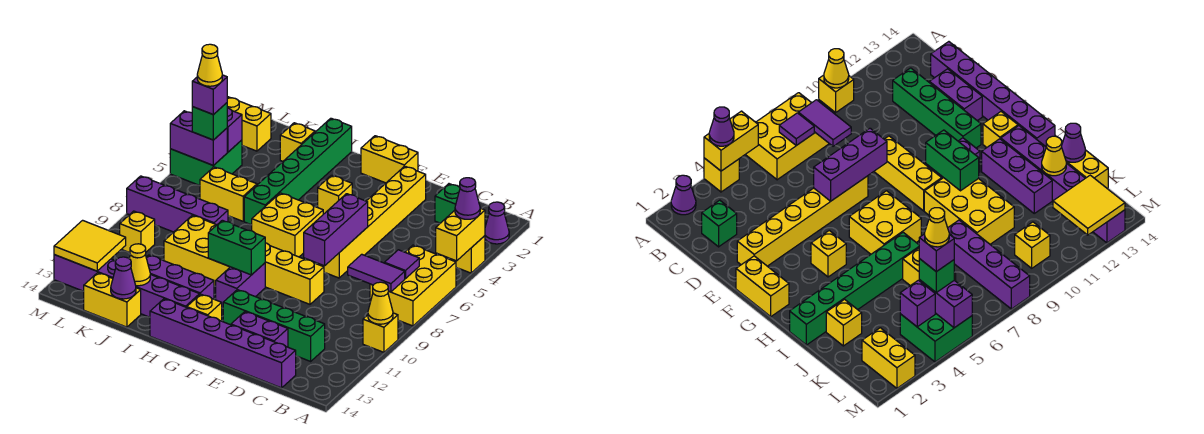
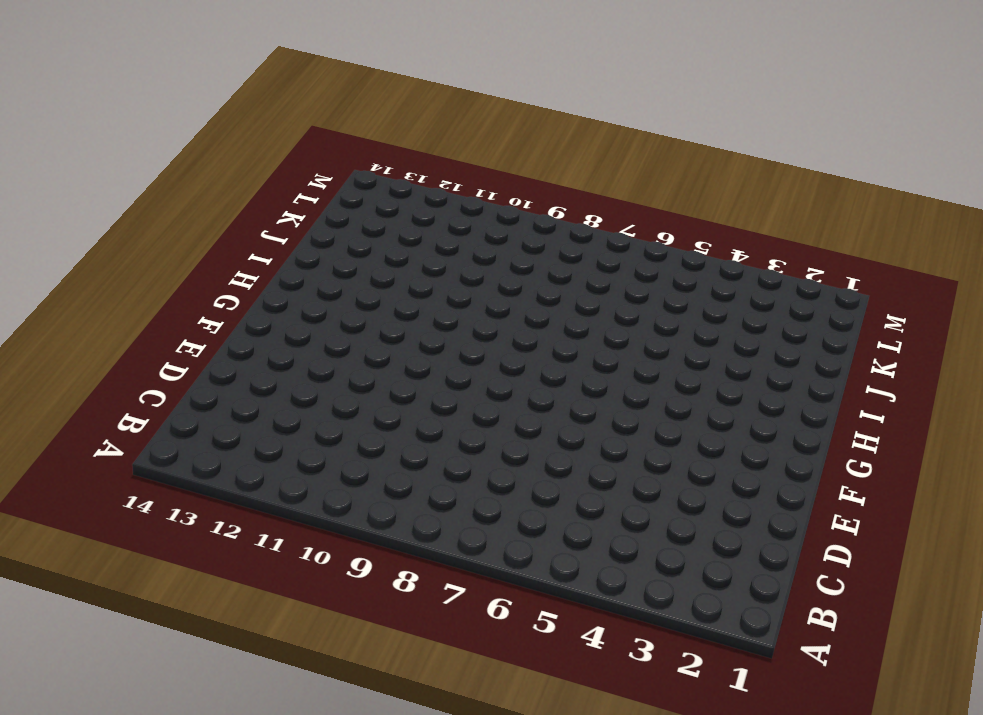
none -> purple 1x1 cone [485,202,509,244]
none -> yellow 1x1 brick [450,236,485,273]
none -> yellow 2x3 brick [370,245,456,326]
none -> yellow 1x1 brick [363,313,398,352]

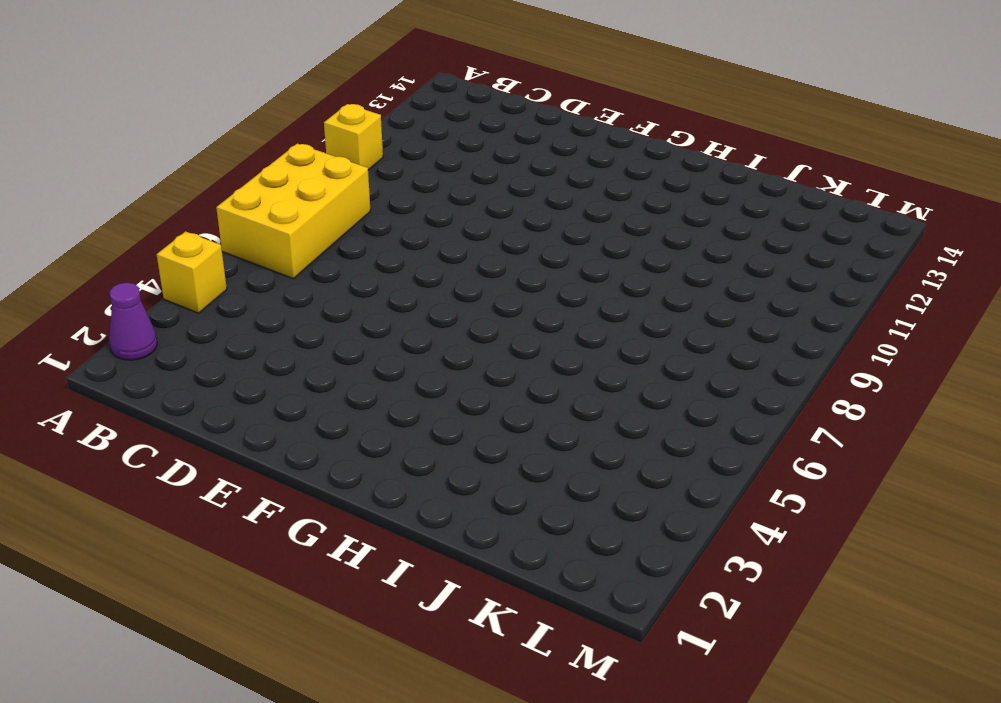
none -> green 1x1 brick [435,184,460,223]
none -> green 1x4 brick [223,290,325,361]
none -> purple 1x6 brick [150,299,296,388]
none -> purple 1x2 brick [231,312,288,347]

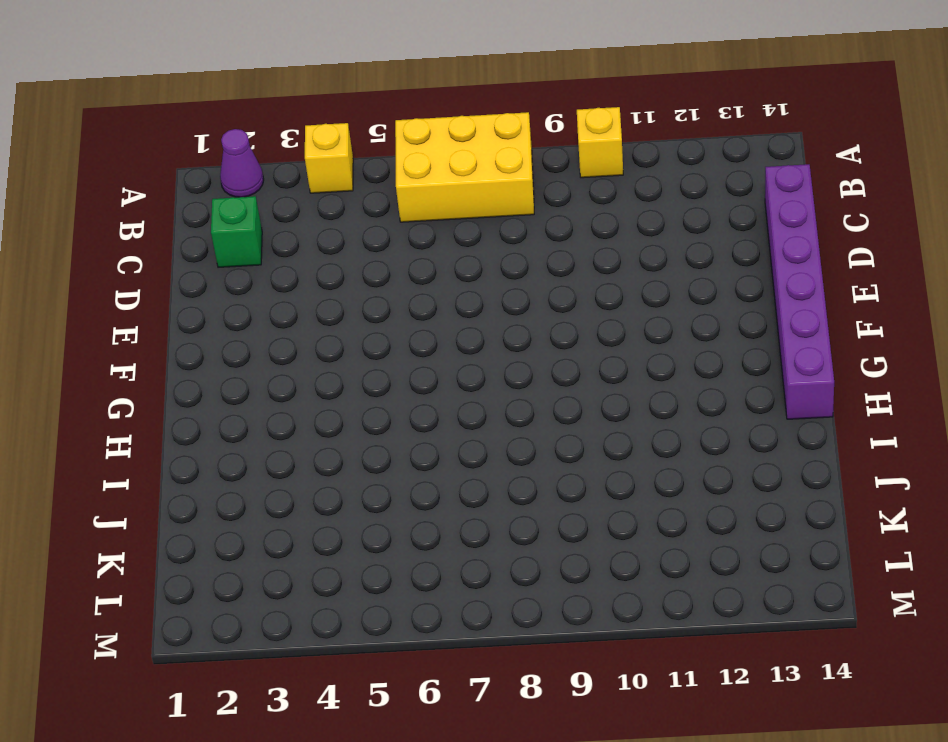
none -> green 1x4 brick [223,290,325,361]
none -> purple 1x2 brick [231,312,288,347]
none -> yellow 1x6 brick [318,166,426,278]
none -> yellow 1x3 brick [265,243,324,304]

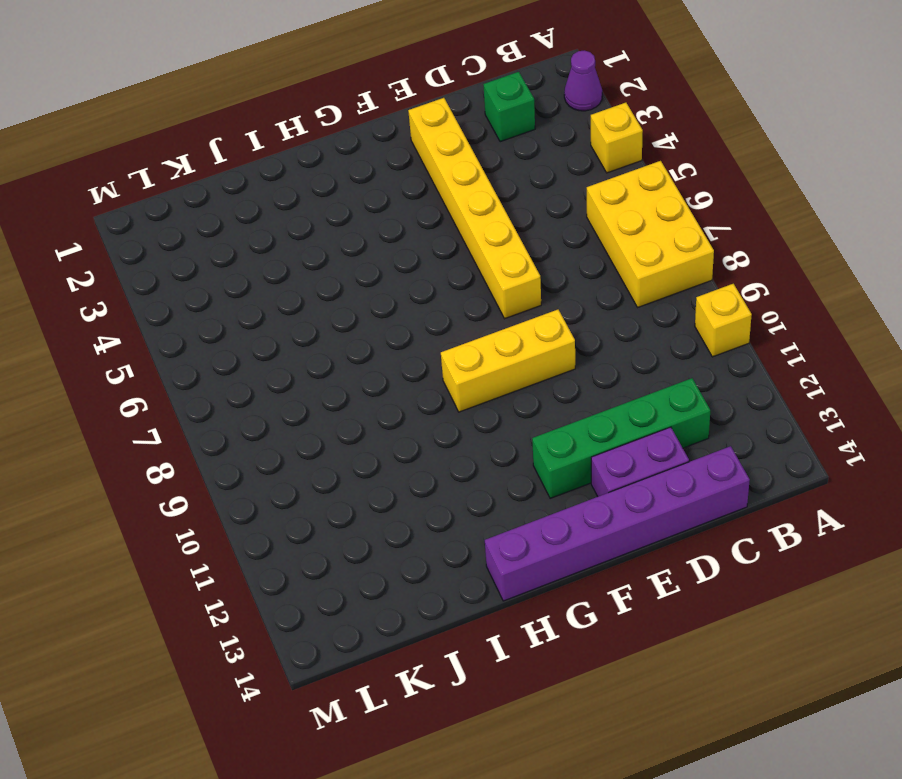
none -> yellow 1x2 brick [361,136,418,183]
none -> yellow 1x1 brick [318,175,352,214]
none -> yellow 2x2 brick [252,193,323,257]
none -> purple 1x2 brick [216,263,265,308]

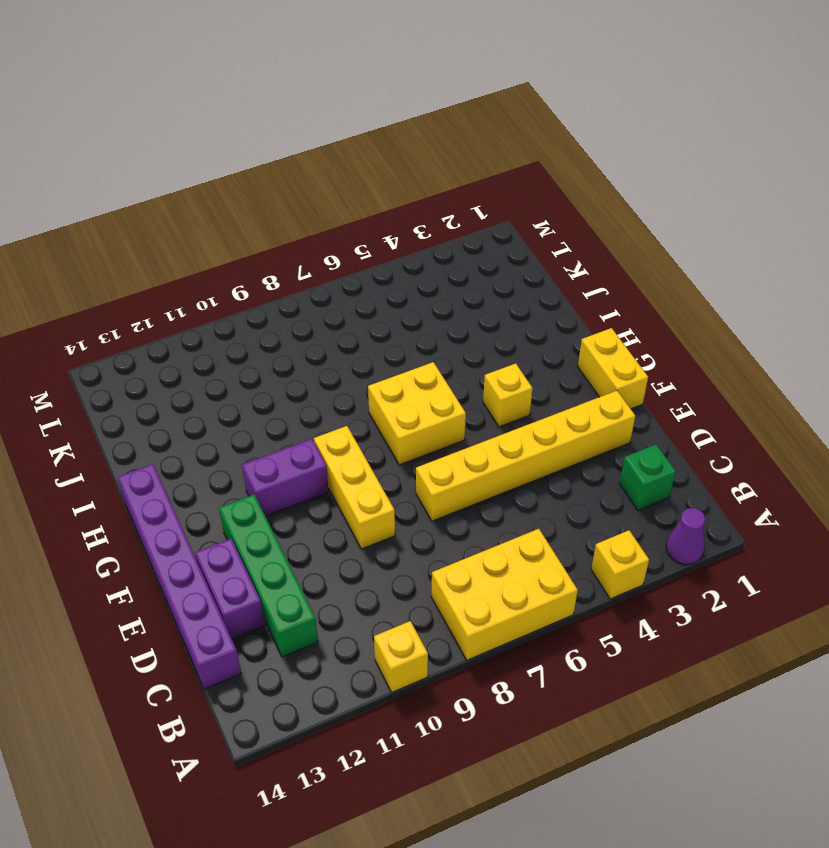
none -> yellow 1x1 brick [187,294,222,321]
none -> yellow 2x3 brick [164,215,230,286]
none -> purple 1x3 brick [146,255,214,299]
none -> purple 1x6 brick [54,255,200,317]

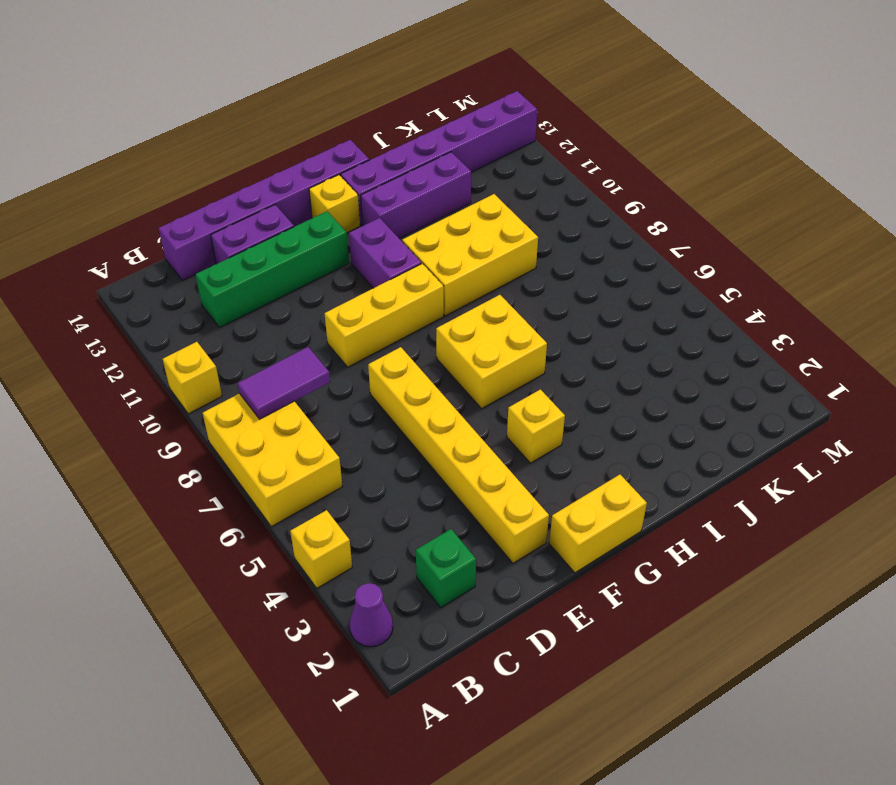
none -> green 1x6 brick [244,118,352,225]
none -> yellow 1x1 brick [280,123,315,161]
none -> yellow 1x2 brick [200,167,257,221]
none -> purple 1x4 brick [127,176,228,232]

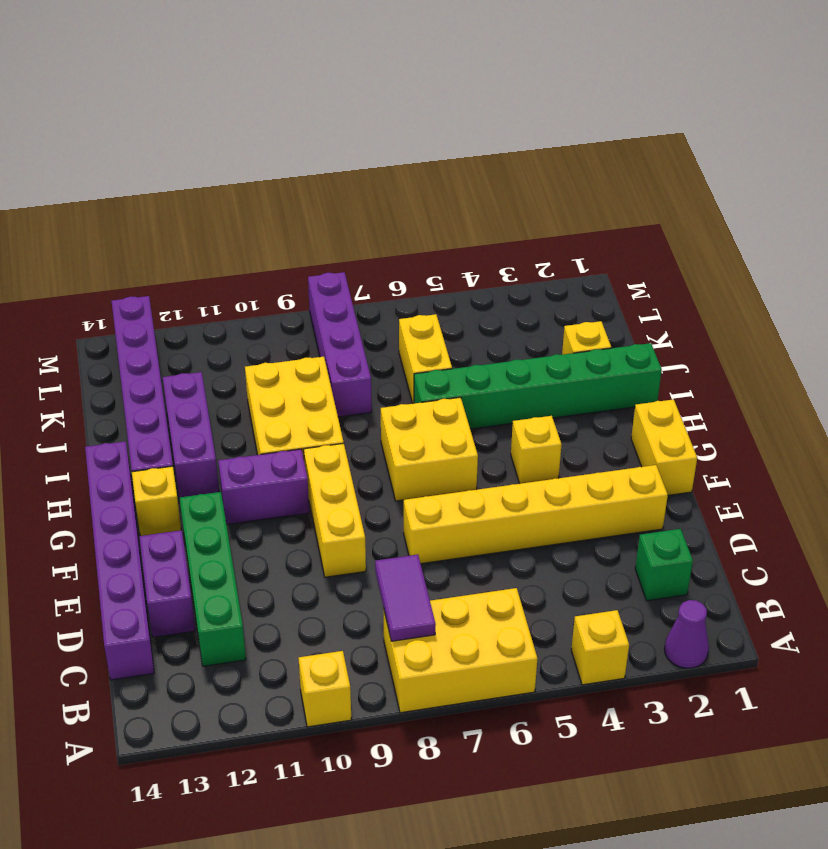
none -> yellow 1x2 brick [84,273,141,327]
none -> yellow 1x2 brick [227,97,271,151]
none -> green 2x2 brick [170,140,242,186]
none -> yellow 1x1 brick [120,211,155,253]

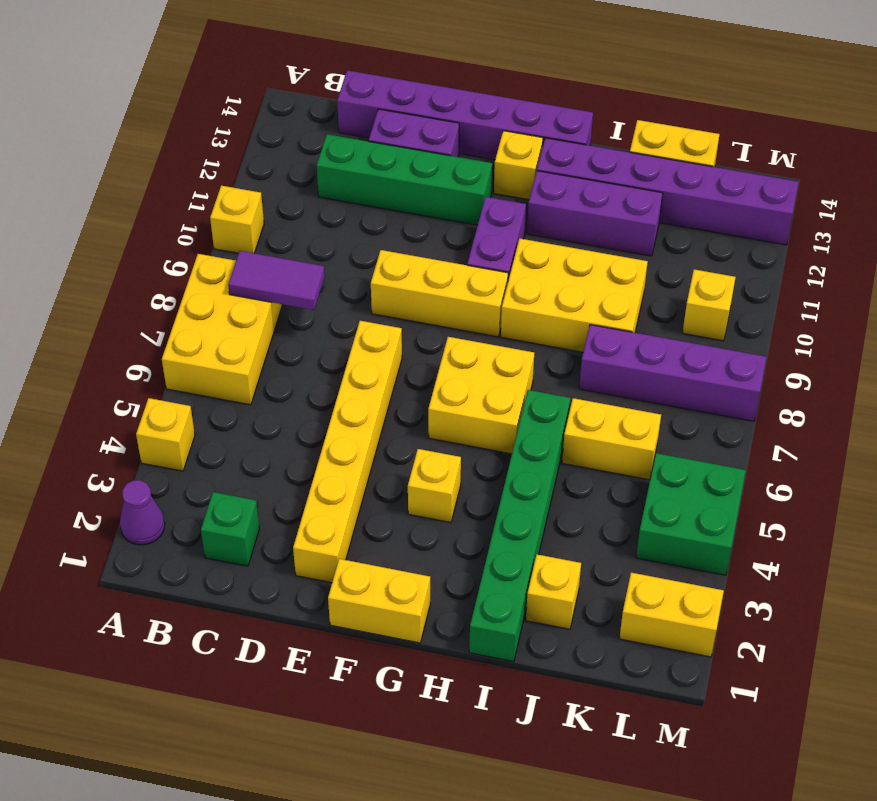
none -> yellow 1x2 brick [436,208,485,261]
none -> yellow 1x1 cone [368,282,393,324]
none -> purple 1x1 tile [384,250,419,279]
none -> purple 1x3 brick [304,194,368,266]

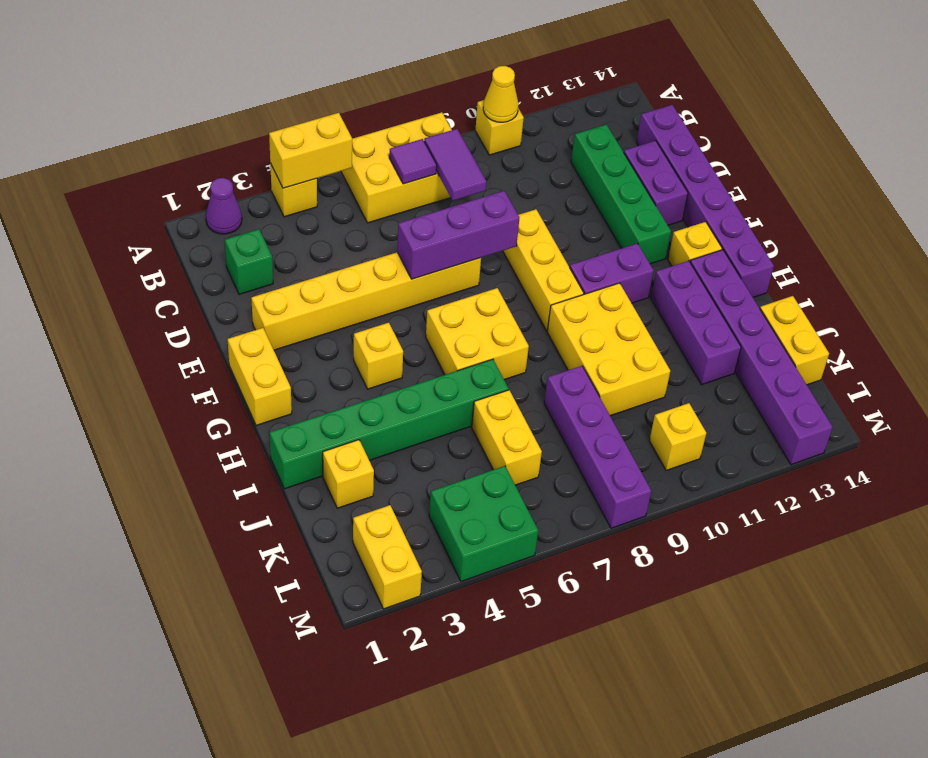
none -> green 1x2 brick [208,220,265,275]
none -> yellow 1x1 cone [129,244,150,286]
none -> purple 1x1 cone [111,257,136,299]
none -> purple 1x1 brick [227,108,242,152]

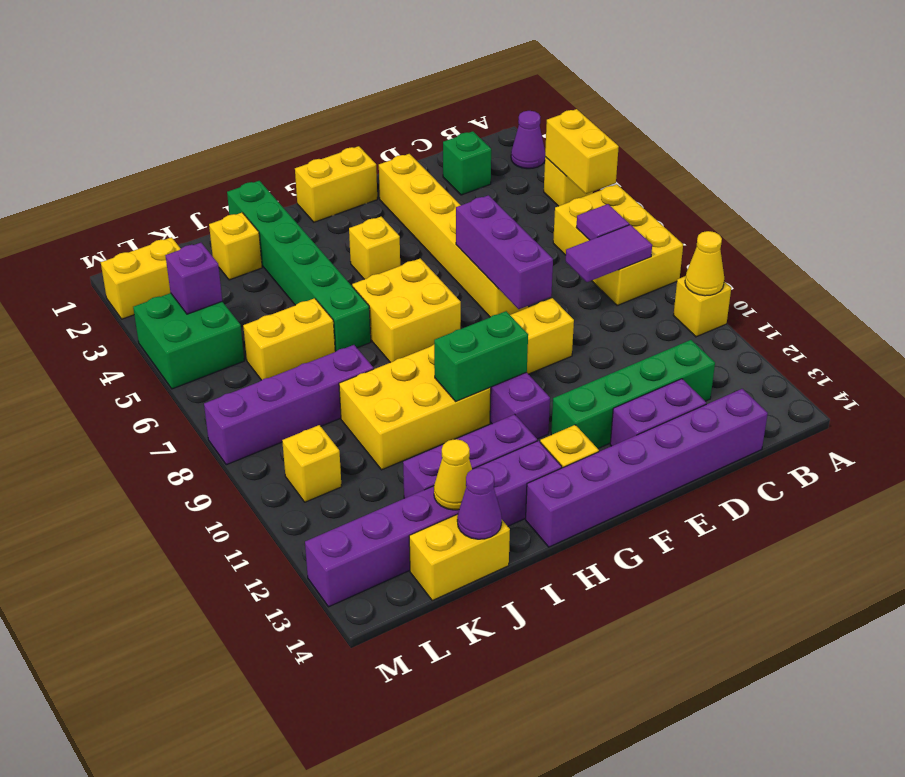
none -> purple 1x2 brick [170,111,227,166]
none -> yellow 2x2 tile [54,220,126,271]
none -> purple 1x1 cone [455,178,480,219]
none -> green 1x1 brick [192,103,227,140]

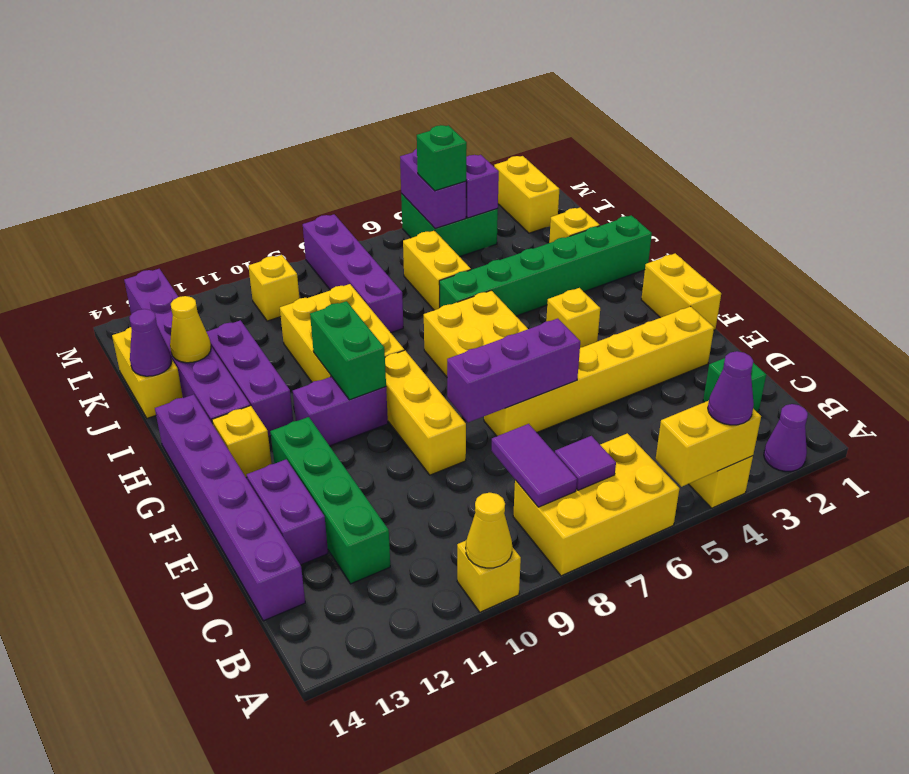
none -> yellow 2x2 tile [54,220,126,271]
none -> purple 1x1 brick [192,75,227,115]
none -> yellow 1x1 cone [197,44,222,86]

